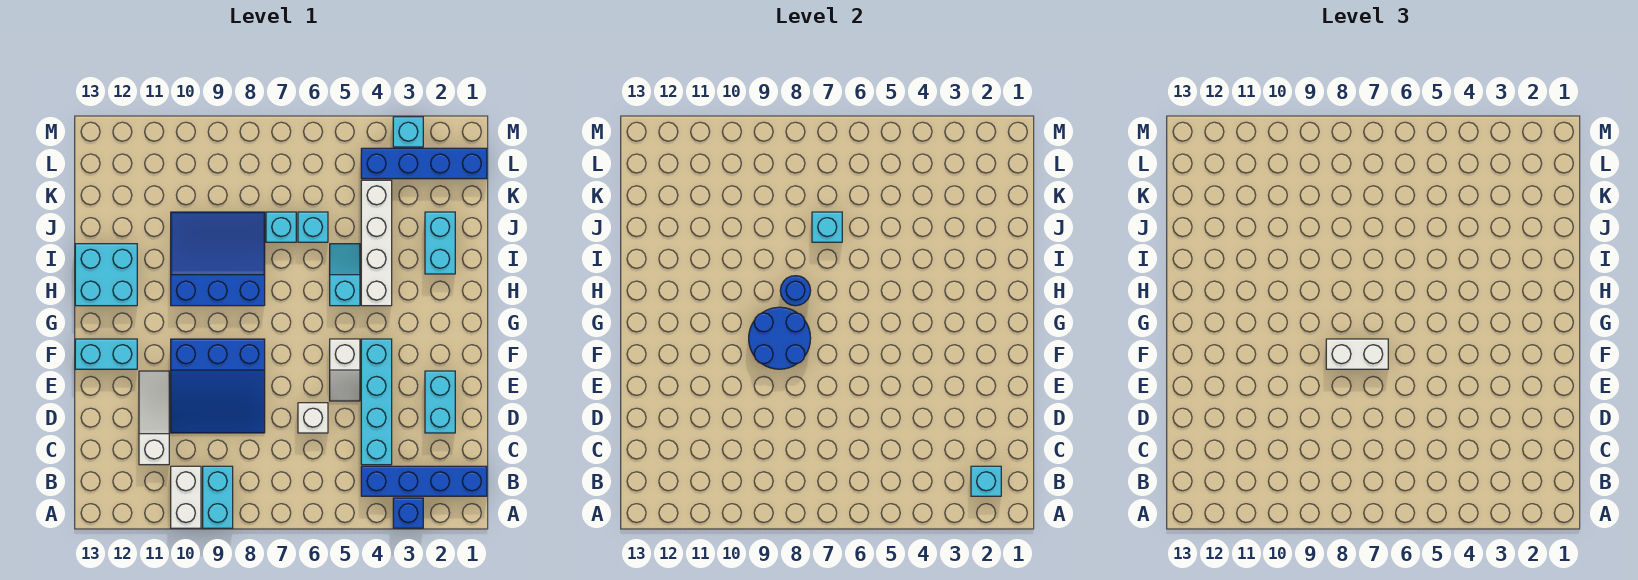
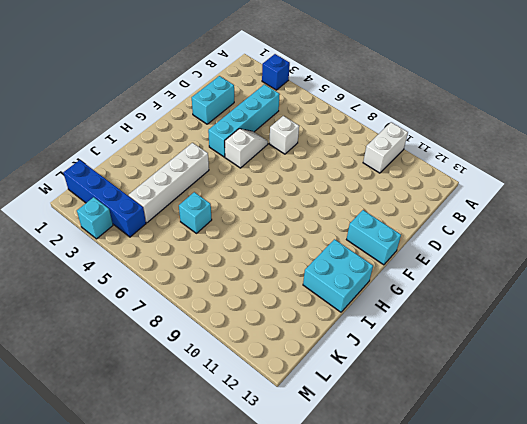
none -> cyan 1x2 brick [203,466,233,528]
none -> blue 1x4 brick [361,466,487,496]
none -> white 1x3 slope [139,371,169,465]

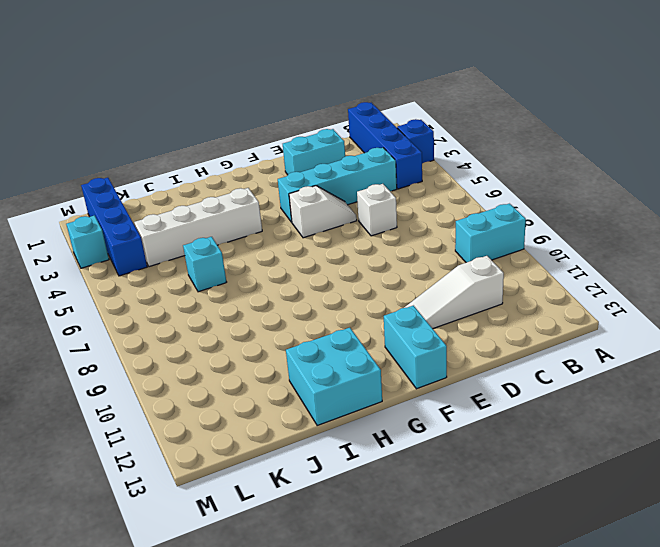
none -> white 1x2 brick [171,466,201,528]
none -> blue 3x3 slope [171,339,265,433]
none -> cyan 1x2 slope [330,244,360,306]

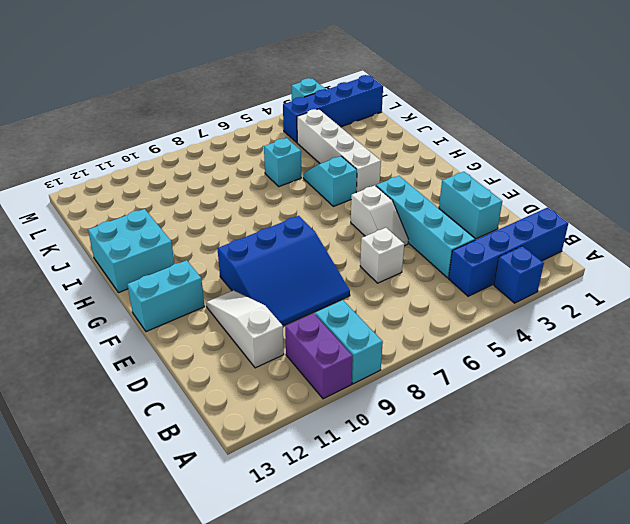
purple 1x2 brick [285,313,353,399] -> white 1x2 brick [171,466,201,528]
none -> blue 3x3 slope [171,212,265,306]
none -> cyan 1x2 brick [425,212,455,274]
none -> cyan 1x1 brick [266,212,296,242]

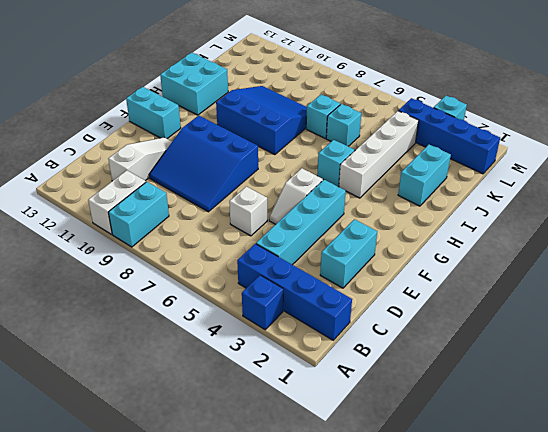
none -> cyan 1x1 brick [971,466,1001,496]
none -> blue 2x2 round brick [749,307,811,369]
none -> blue 1x1 round brick [780,276,811,306]

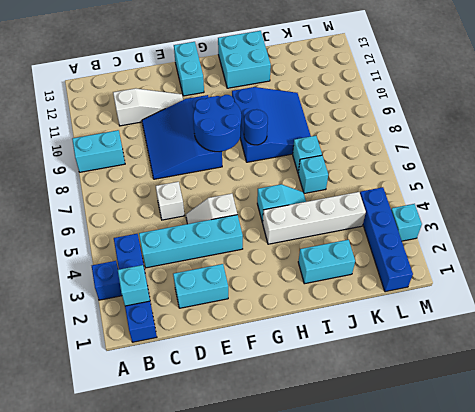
none -> white 1x2 brick [171,466,201,528]
none -> cyan 1x1 brick [812,212,842,242]
none -> white 1x2 brick [1326,339,1388,369]

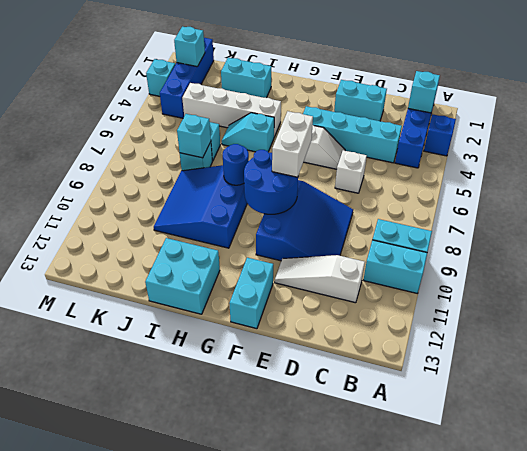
cyan 1x2 brick [364,240,427,293] -> white 1x2 brick [171,466,201,528]
cyan 1x1 brick [174,27,205,67] -> none

